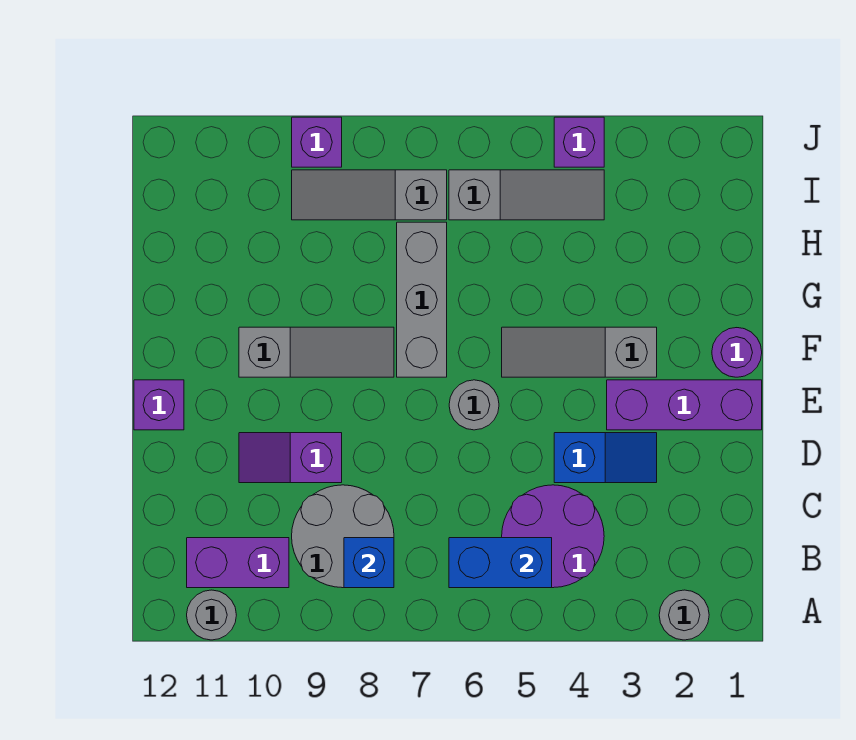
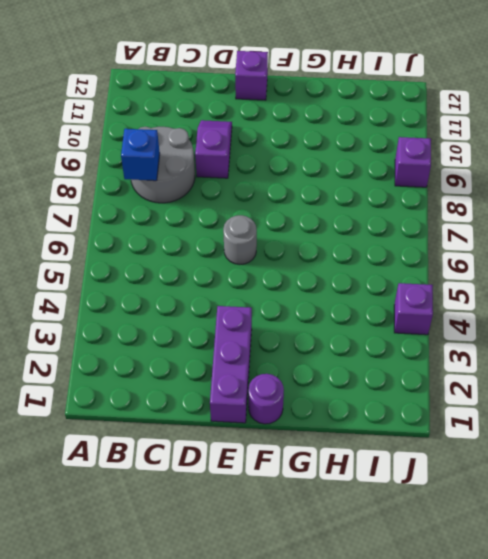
none -> grey 1x1 round brick [659,590,709,640]
none -> grey 1x1 round brick [187,590,236,640]
none -> purple 2x2 round brick [502,485,604,588]

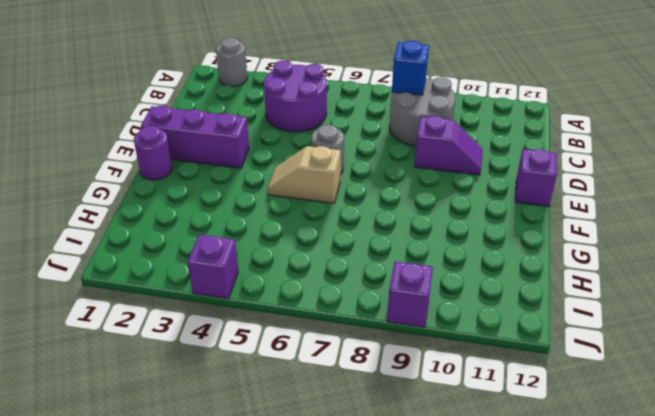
tan 1x2 slope [267,146,341,203] -> grey 1x3 slope [502,327,657,377]
none -> grey 1x1 round brick [187,590,236,640]
none -> purple 1x2 brick [187,538,289,588]
none -> blue 1x2 slope [554,433,657,483]

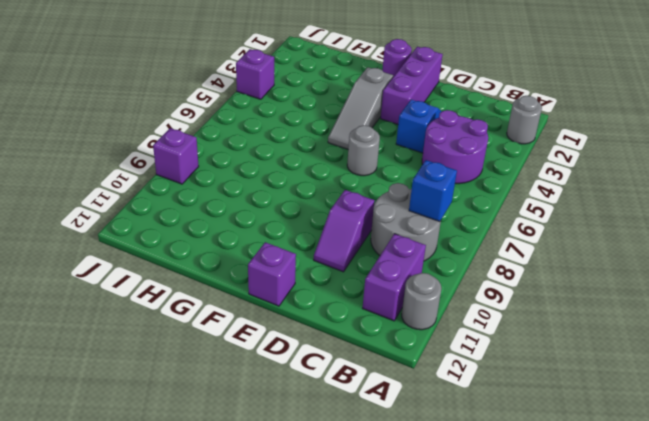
none -> grey 1x3 brick [397,222,447,377]
none -> grey 1x3 slope [239,327,394,377]
none -> grey 1x3 slope [449,170,604,220]

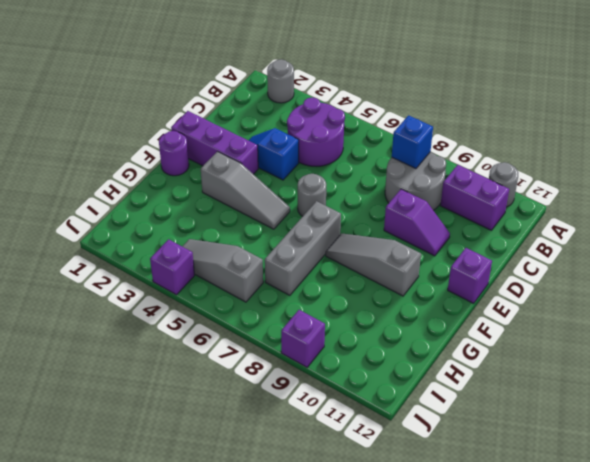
none -> grey 1x3 slope [292,170,447,220]
none -> blue 1x2 brick [449,538,552,588]

